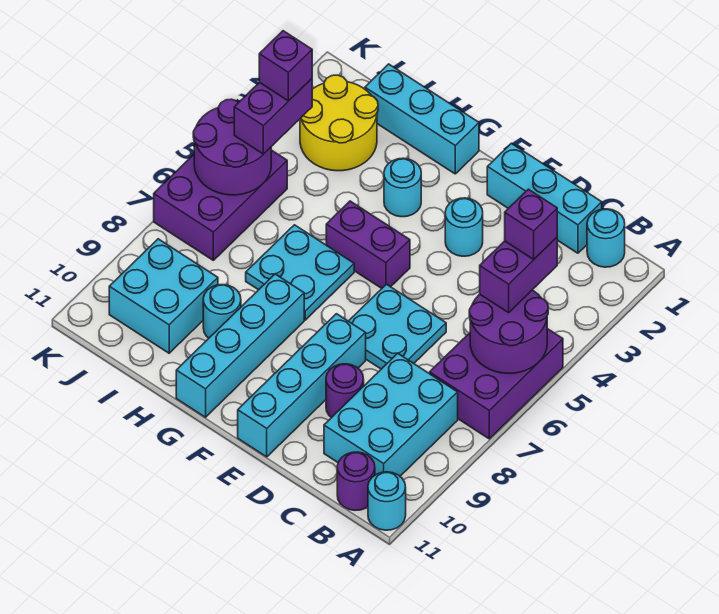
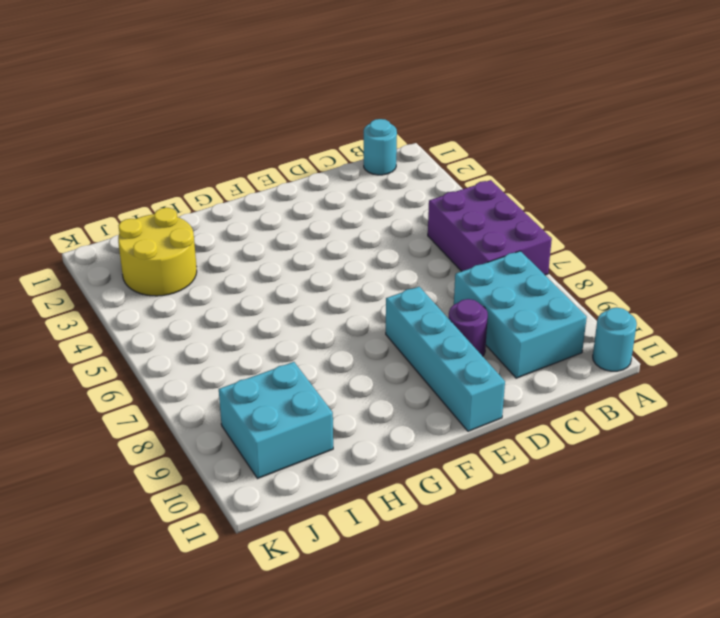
none -> purple 1x1 round brick [337,452,375,511]
none -> cyan 1x3 brick [487,143,602,253]
none -> cyan 2x2 plate [349,284,446,369]

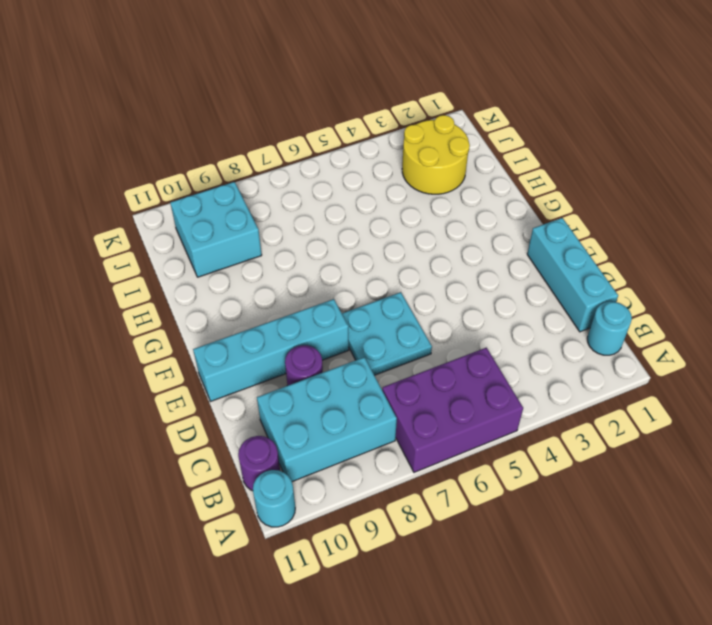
none -> cyan 1x1 round brick [445,198,483,256]
none -> purple 1x2 brick [326,201,410,288]
none -> cyan 1x3 brick [365,64,479,174]

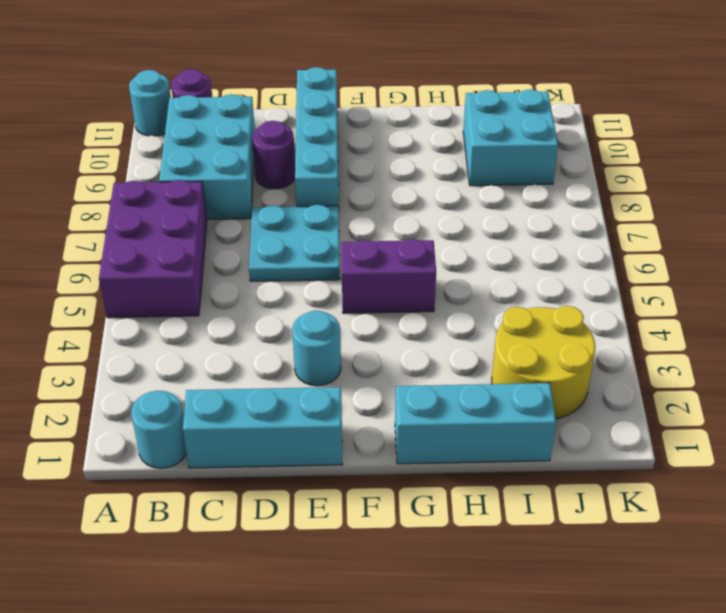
none -> cyan 1x1 round brick [384,158,421,217]
none -> cyan 2x2 plate [246,225,354,320]
none -> cyan 1x4 brick [176,274,304,417]

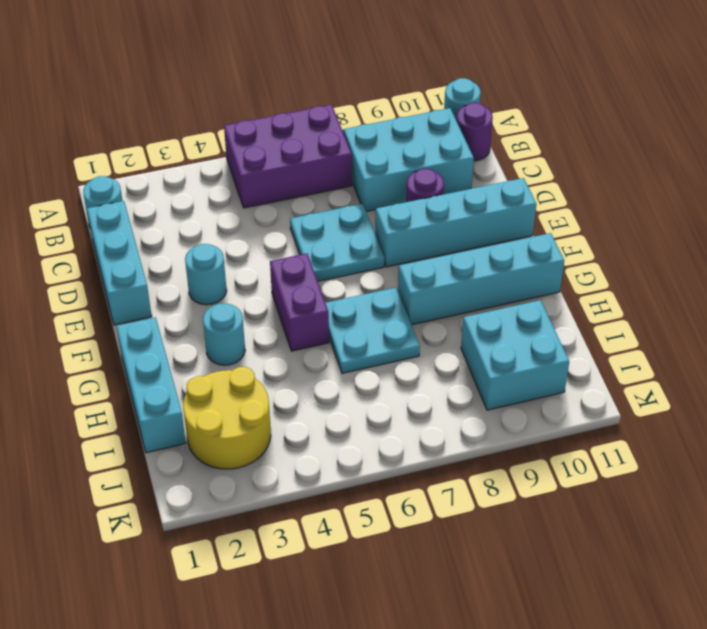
none -> cyan 1x1 round brick [203,285,241,338]
none -> purple 2x3 brick [154,150,287,260]
none -> purple 2x2 round brick [469,290,548,373]

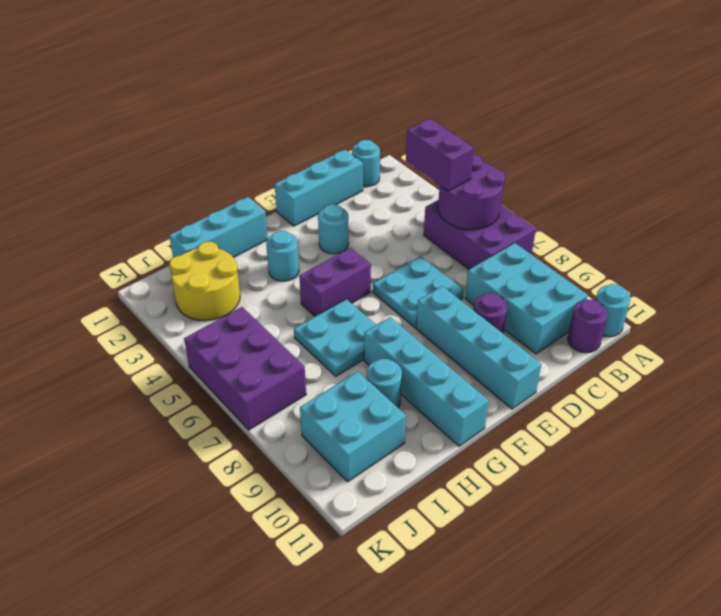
none -> purple 2x2 round brick [193,99,271,195]
none -> purple 1x2 brick [234,79,312,154]
none -> purple 1x1 brick [505,189,557,259]

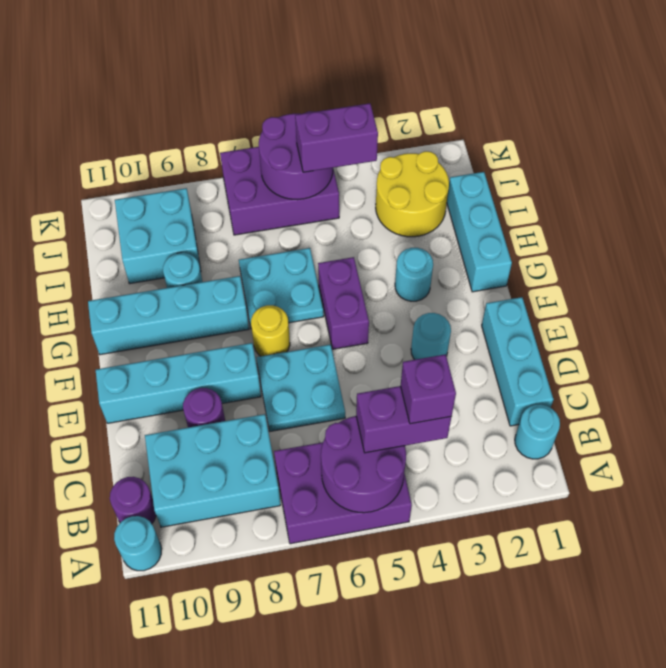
yellow 1x1 round brick [251,305,290,356] -> none
none -> purple 1x1 brick [259,31,312,101]

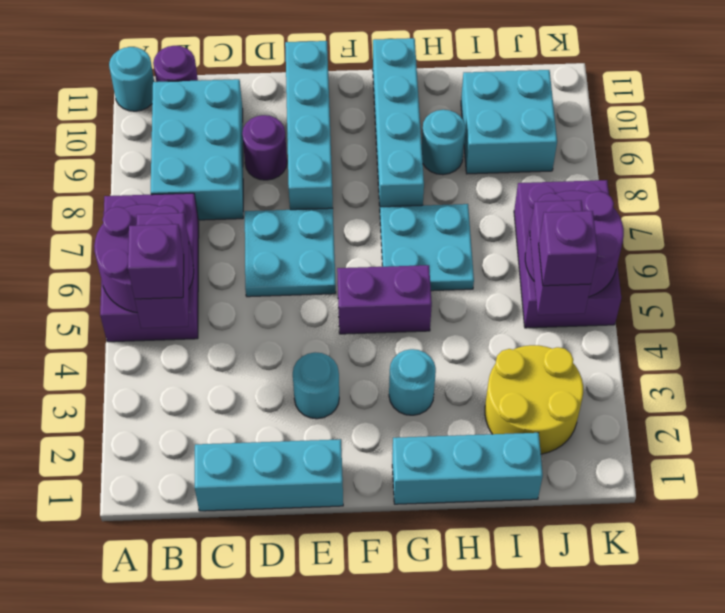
none -> cyan 1x1 round brick [587,209,625,267]

